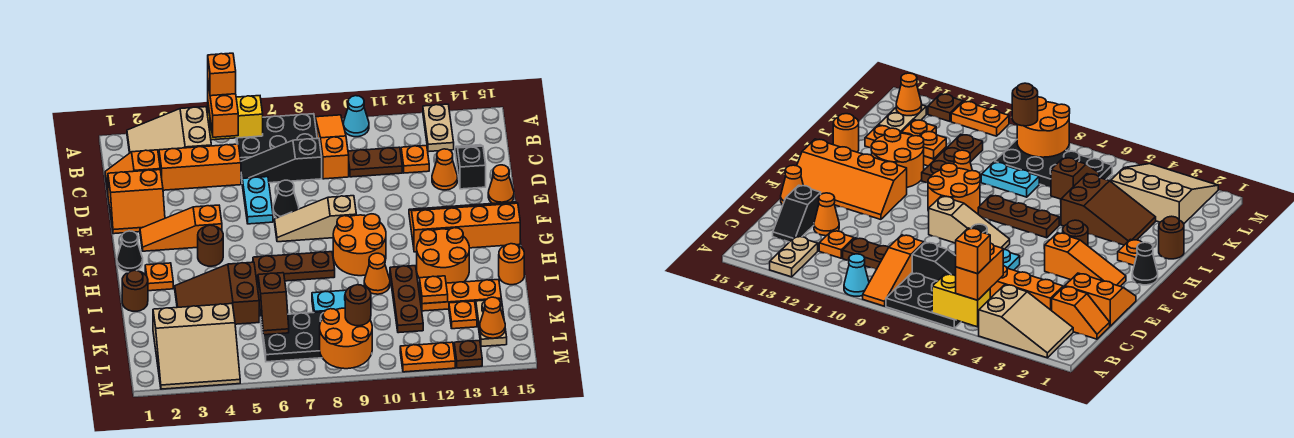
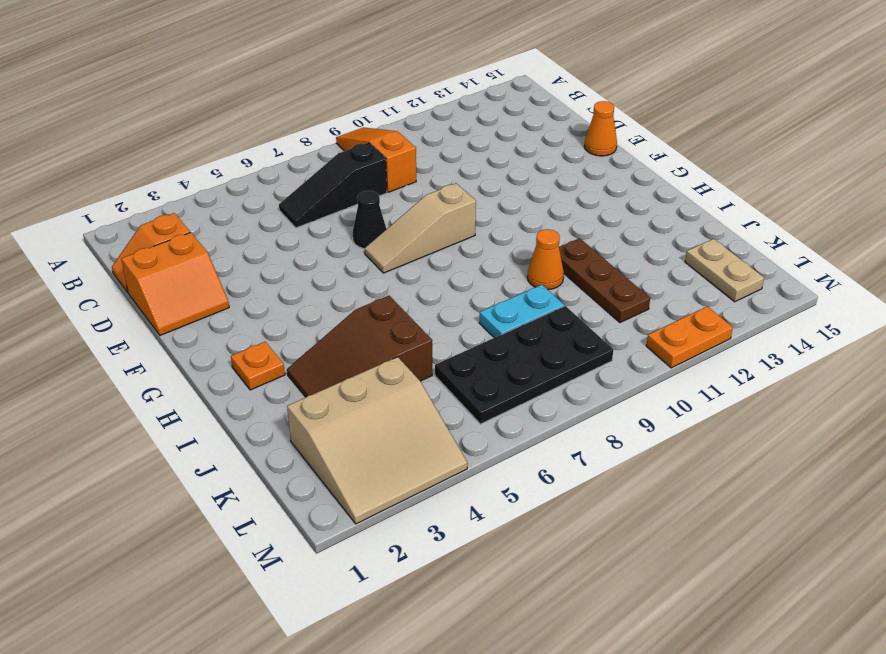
none -> tan 2x3 slope [127,107,211,155]
none -> black 2x3 plate [236,114,317,161]
none -> cyan 1x1 cone [343,96,369,137]
none -> tan 1x2 plate [423,104,454,152]

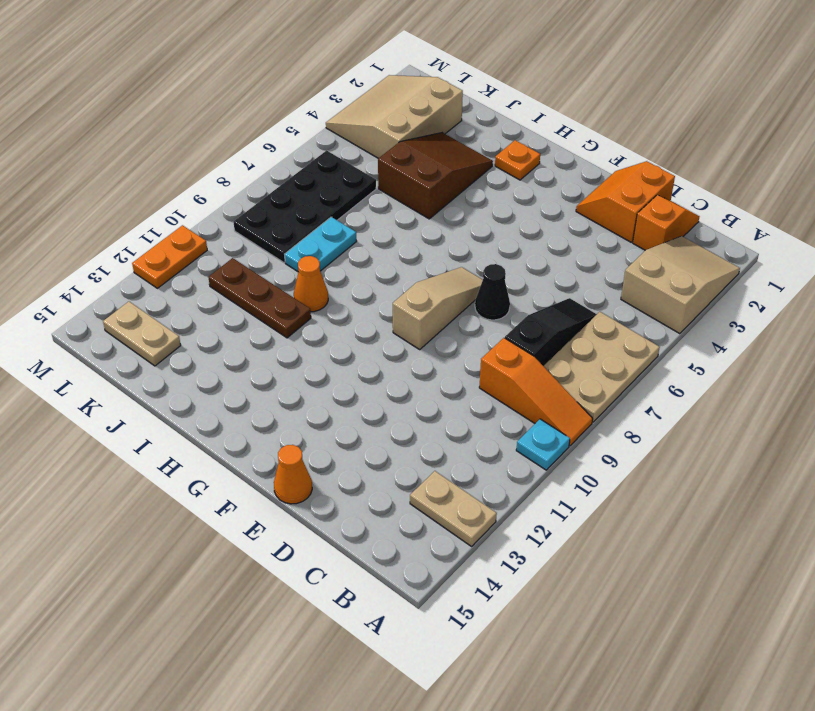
tan 2x3 plate [544,312,660,422] -> black 2x3 plate [236,114,317,161]
cyan 1x1 plate [516,419,570,470] -> cyan 1x1 cone [343,96,369,137]
none -> orange 1x3 brick [159,144,241,190]
none -> brown 1x2 plate [348,147,402,177]
none -> orange 1x1 plate [401,146,429,173]
none -> black 1x2 slope [455,145,486,189]

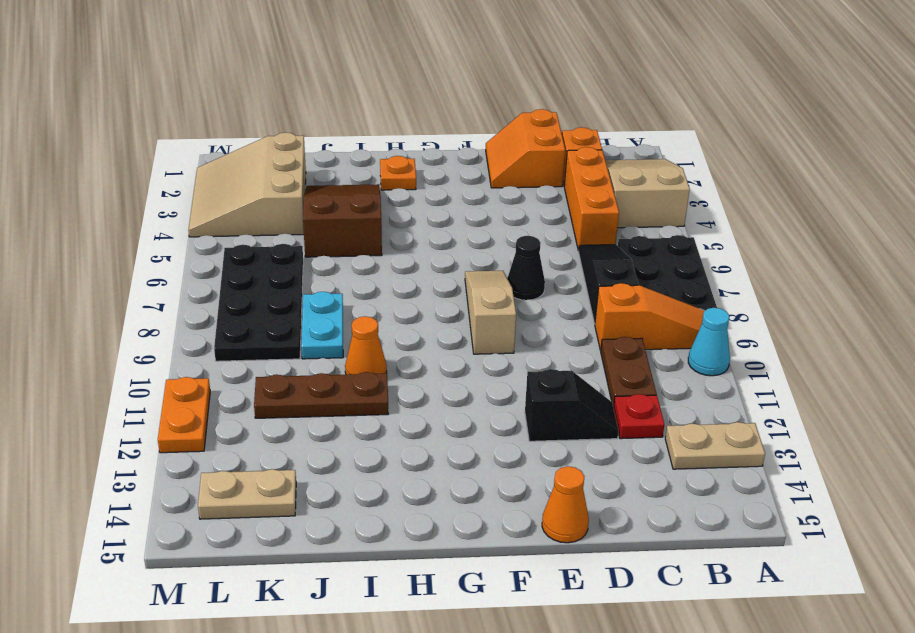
red 1x1 plate [613,394,664,439] -> orange 1x1 plate [401,146,429,173]
black 1x2 slope [525,369,618,441] -> black 1x2 slope moved to [455,145,486,189]
none -> cyan 1x2 plate [242,177,273,224]
none -> orange 1x1 cone [432,149,458,190]
none -> orange 1x3 slope [140,205,222,251]
none -> orange 2x4 slope [409,202,520,252]

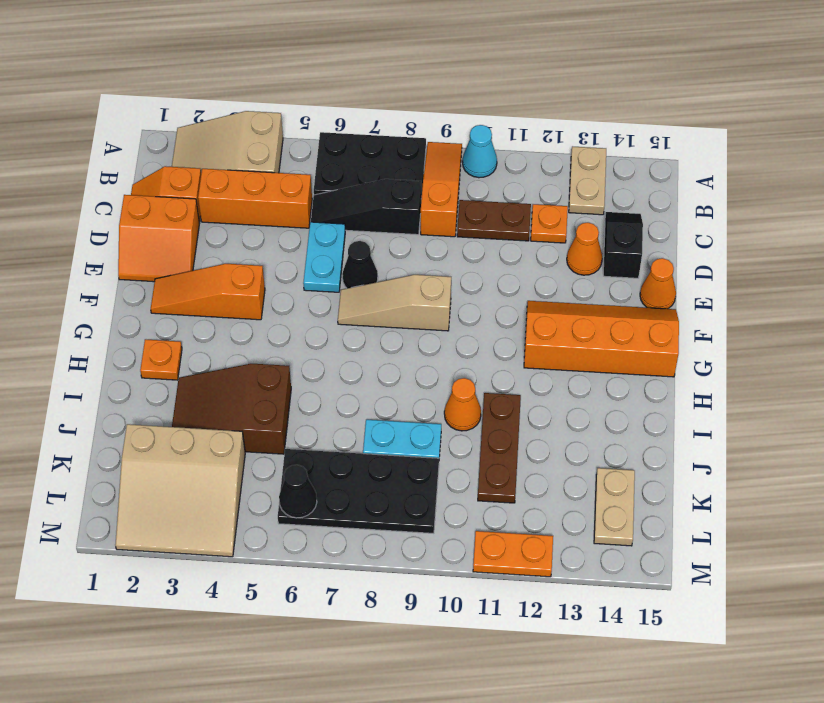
black 1x1 cone [279,465,317,518] -> black 1x1 cone moved to [117,231,143,272]
none -> brown 1x1 round brick [198,225,223,266]
none -> orange 2x2 round brick [333,214,386,276]
none -> brown 1x3 plate [253,252,335,283]
none -> orange 2x2 round brick [417,228,469,283]

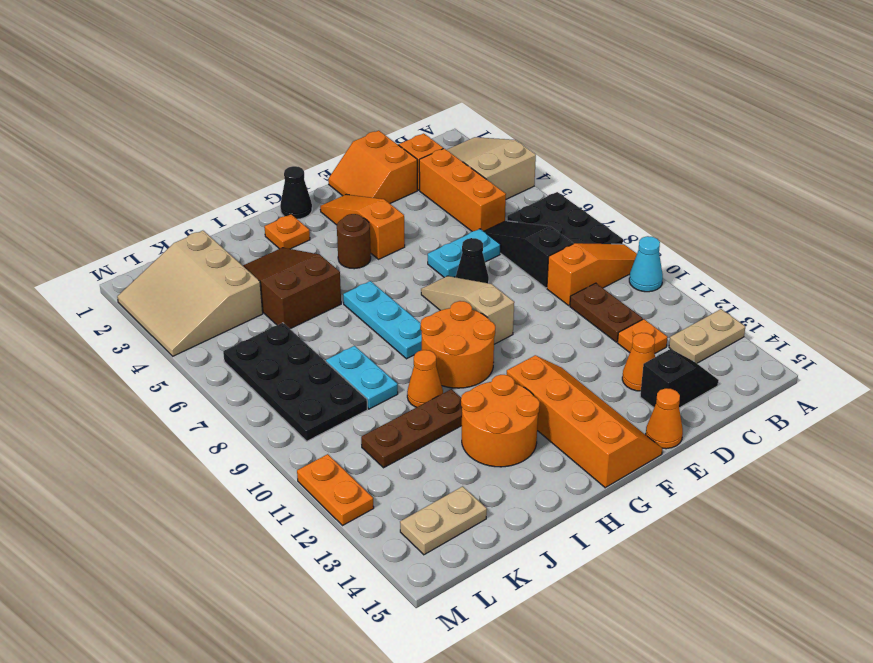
cyan 1x3 plate [343,281,422,359] -> brown 1x3 plate [253,252,335,283]
none -> brown 1x1 round brick [122,270,148,311]
none -> orange 1x1 round brick [499,244,524,285]
none -> orange 1x3 plate [420,279,501,311]
none -> orange 1x1 plate [449,301,477,329]

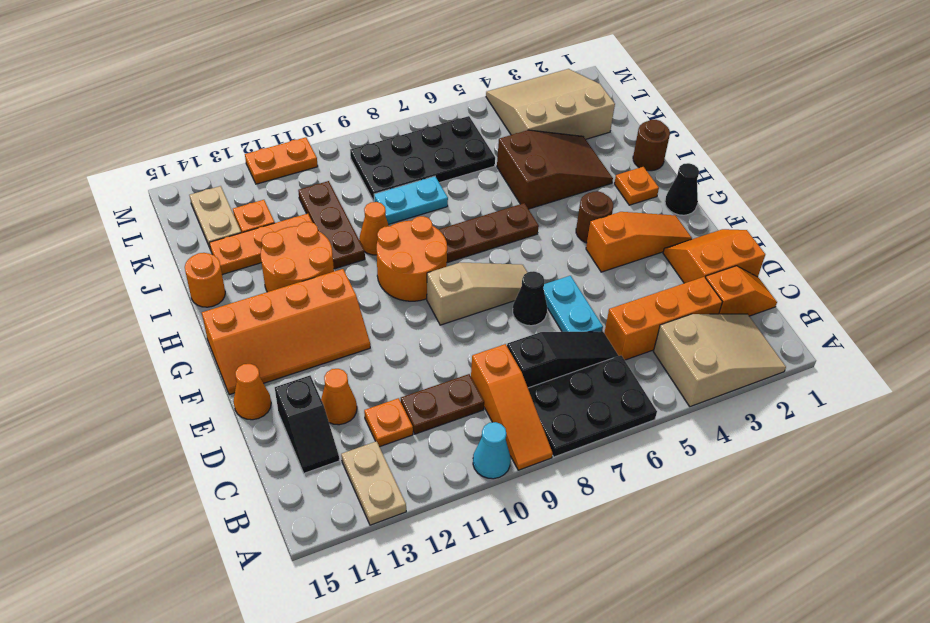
none -> brown 1x1 plate [454,340,482,368]
none -> yellow 1x2 brick [208,96,263,140]
none -> brown 1x2 slope [258,273,289,335]
none -> orange 1x1 plate [420,276,448,304]

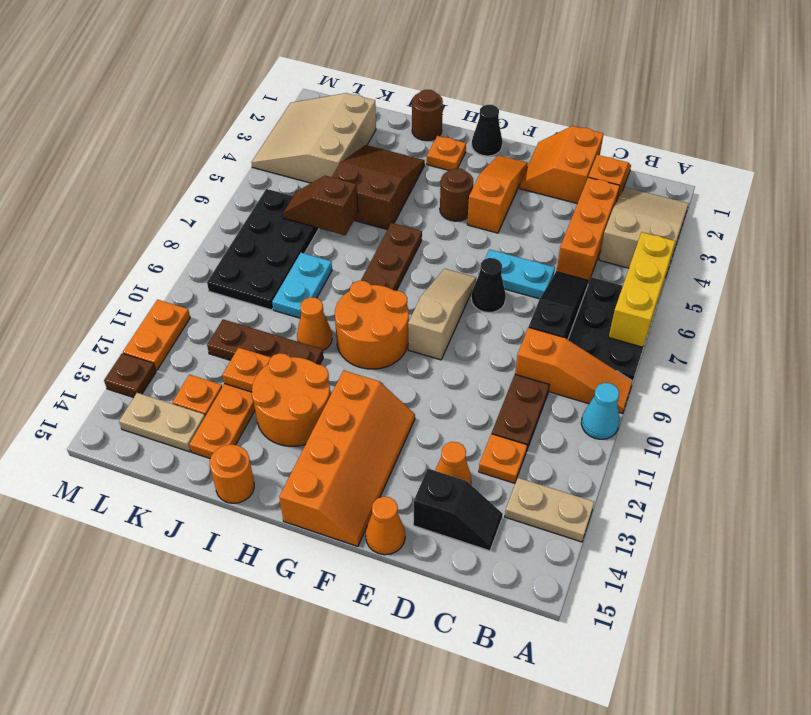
yellow 1x3 brick [609,232,675,347] -> yellow 1x2 brick [208,96,263,140]
none -> orange 2x2 round brick [320,308,372,369]
none -> orange 1x1 cone [480,297,505,338]
none -> orange 1x2 brick [208,83,238,137]
none -> brown 1x1 round brick [345,285,371,326]

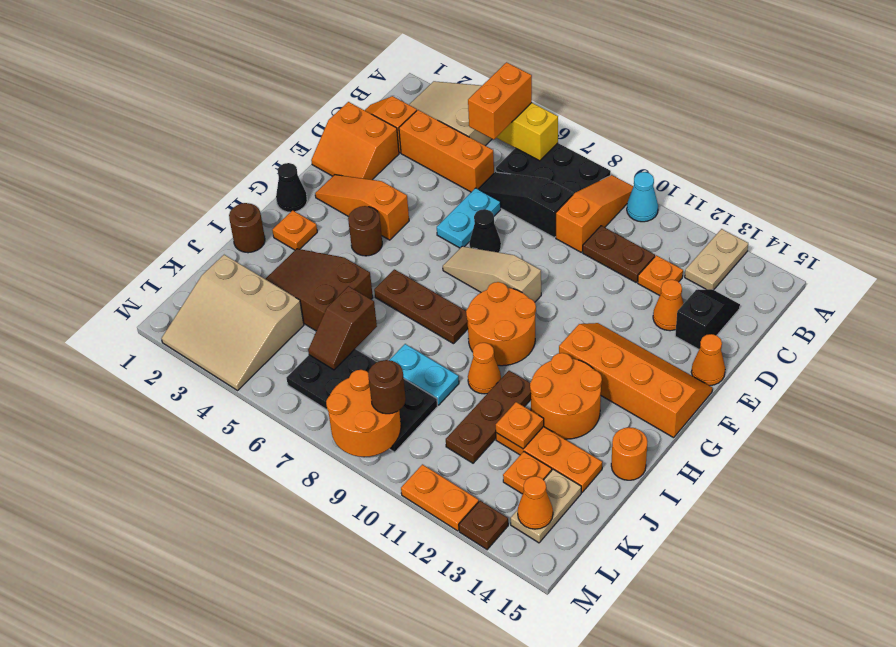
none -> orange 1x1 brick [208,53,236,96]

